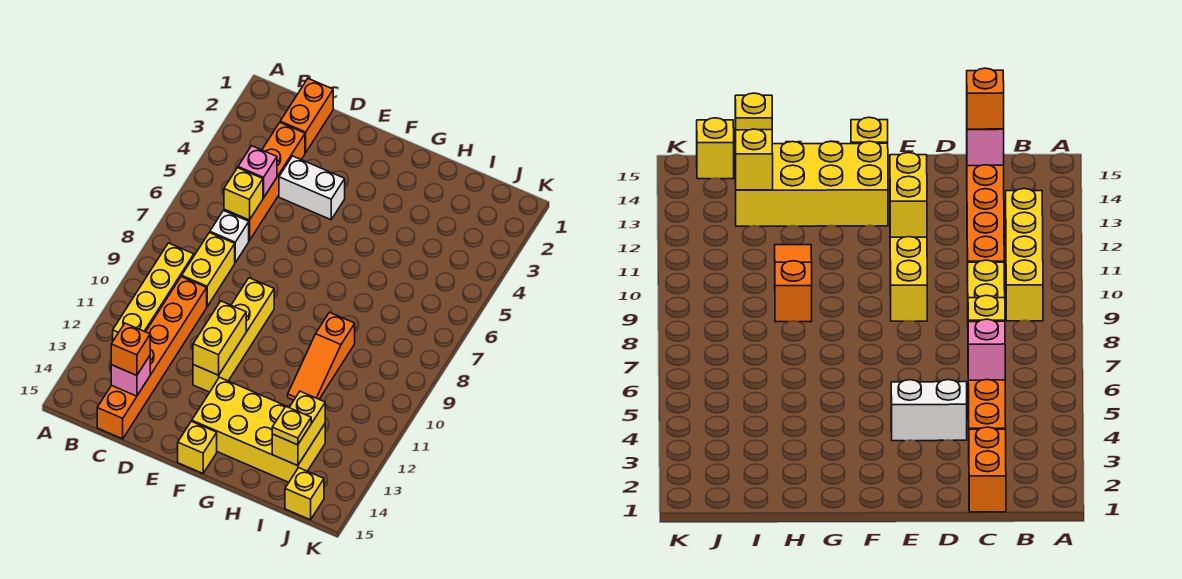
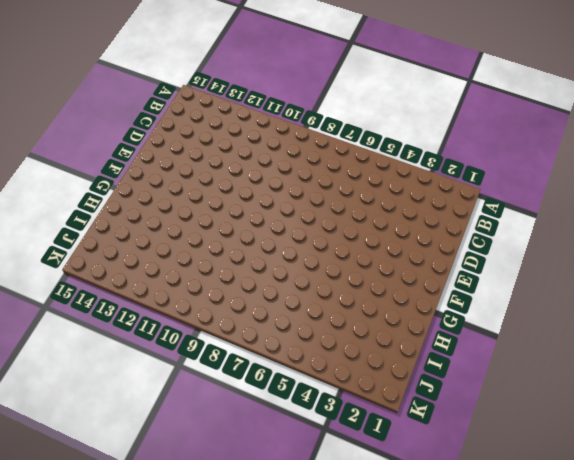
none -> yellow 1x4 brick [113,243,194,341]
none -> orange 1x2 brick [280,79,333,152]
none -> orange 1x4 brick [224,123,305,241]

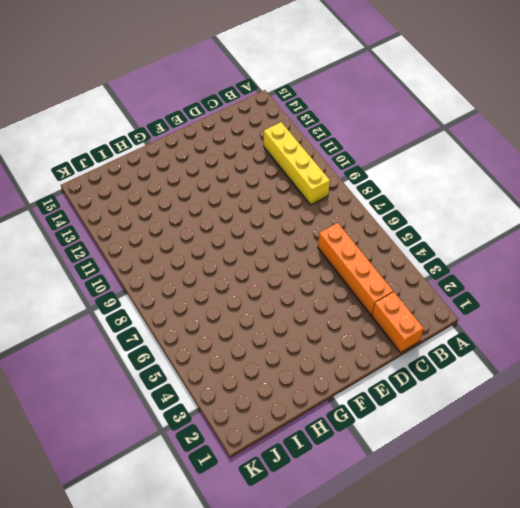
none -> white 1x1 brick [210,211,249,262]
none -> yellow 1x2 brick [182,233,235,306]
none -> orange 1x6 brick [97,276,207,439]

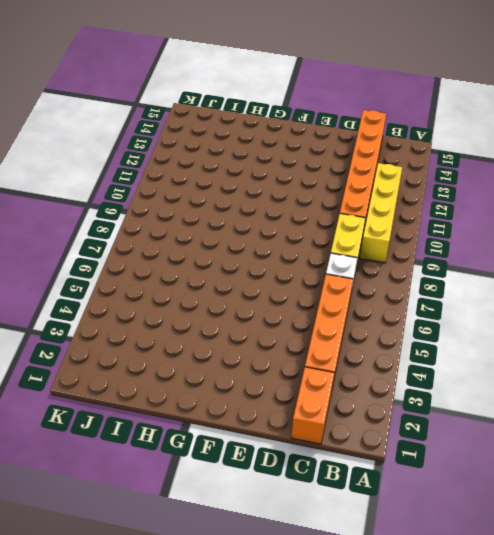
none -> white 1x2 brick [279,156,345,220]
none -> yellow 1x4 brick [193,278,274,392]
none -> yellow 2x4 brick [192,377,325,482]

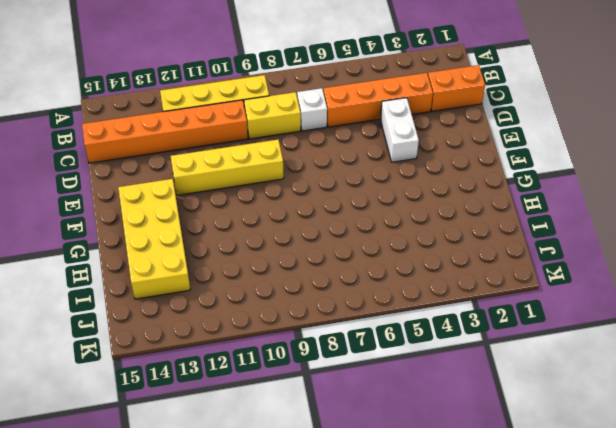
none -> yellow 1x1 brick [178,421,217,473]
none -> orange 1x3 slope [288,312,355,400]
none -> yellow 1x1 brick [285,468,324,520]

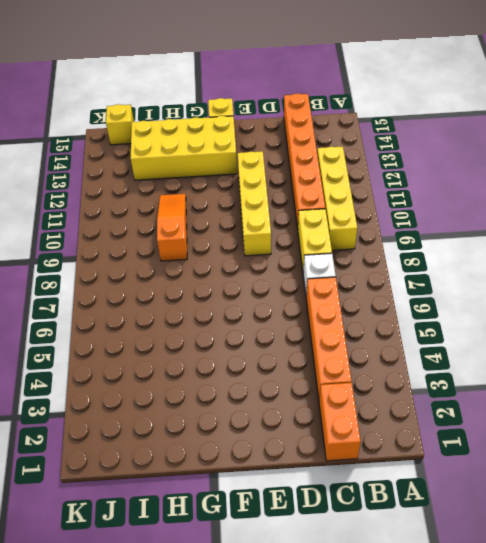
none -> white 1x2 brick [279,156,345,220]
none -> pink 1x1 brick [238,146,277,198]
none -> yellow 1x1 brick [224,168,263,220]

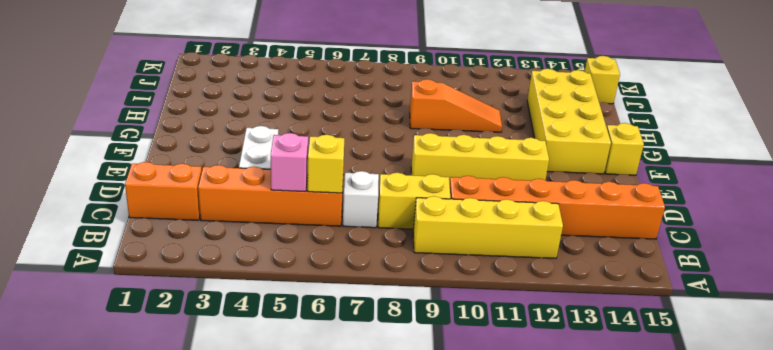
none -> pink 1x1 brick [111,356,150,396]
none -> yellow 1x2 brick [193,301,246,375]
none -> yellow 1x2 brick [272,391,325,466]

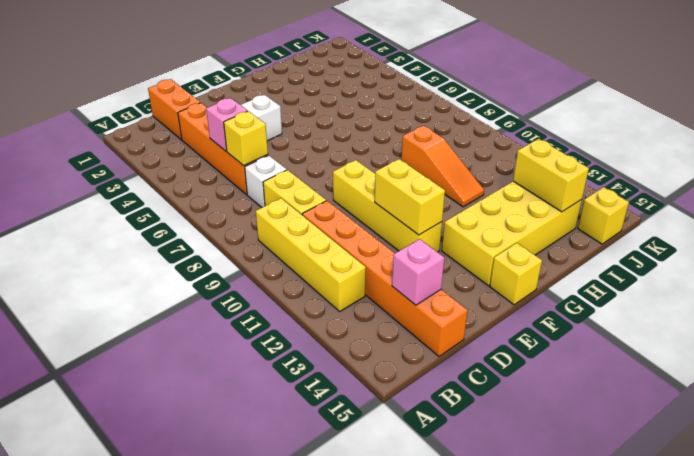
none -> orange 1x1 brick [111,323,150,376]
none -> yellow 1x1 plate [272,407,311,445]

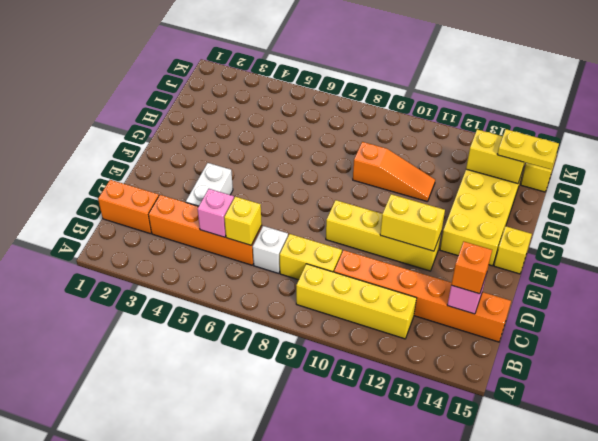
yellow 1x2 plate [497,129,559,169] -> yellow 1x1 plate [272,407,311,445]

